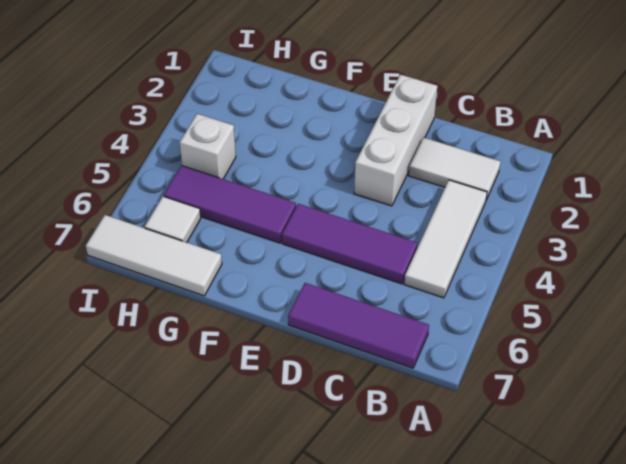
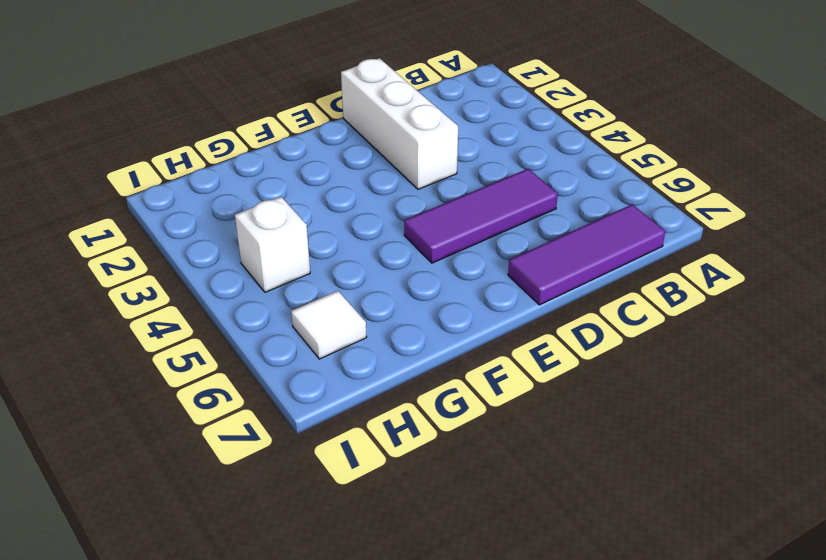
none -> white 1x2 tile [409,137,501,200]
none -> white 1x3 tile [404,180,487,298]

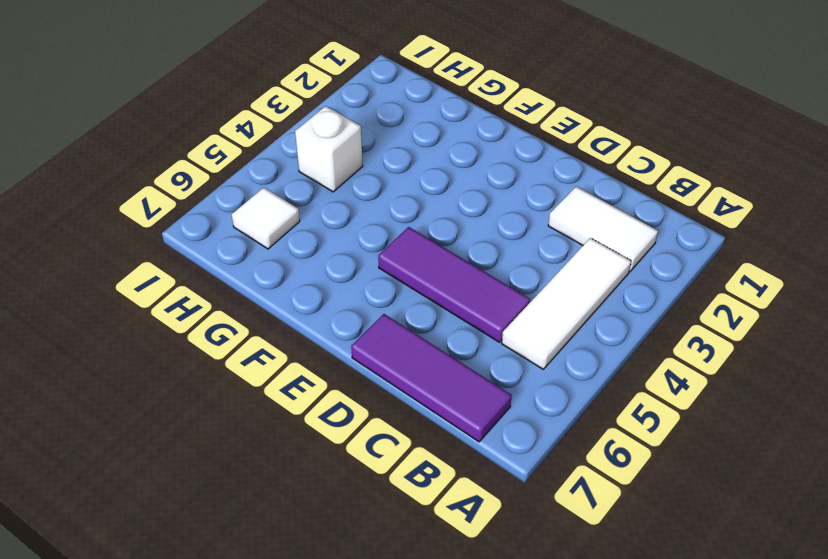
none -> white 1x3 brick [354,74,437,206]
none -> purple 1x3 tile [164,165,296,243]

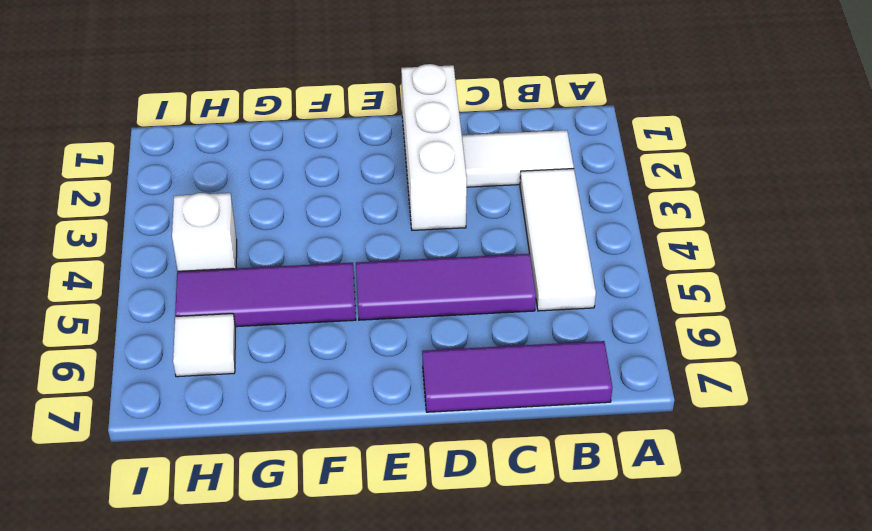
none -> white 1x3 tile [86,215,222,296]

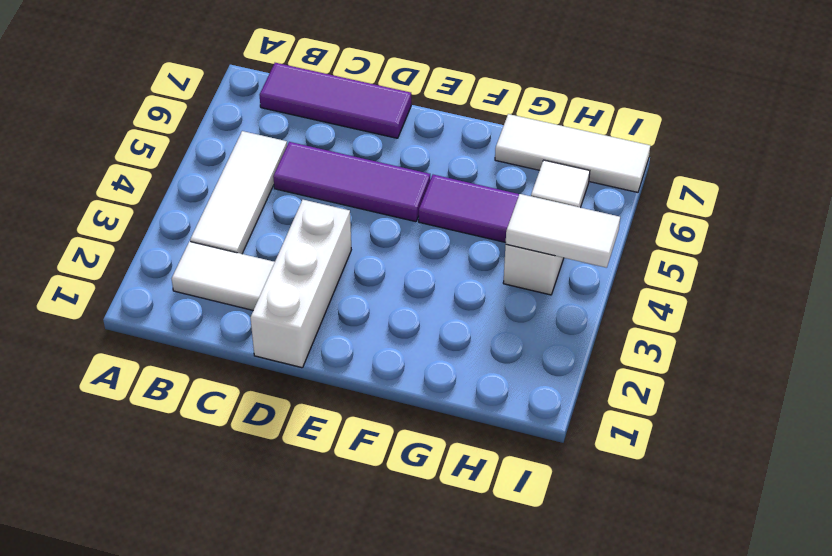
white 1x2 tile [506,194,620,268] -> none

